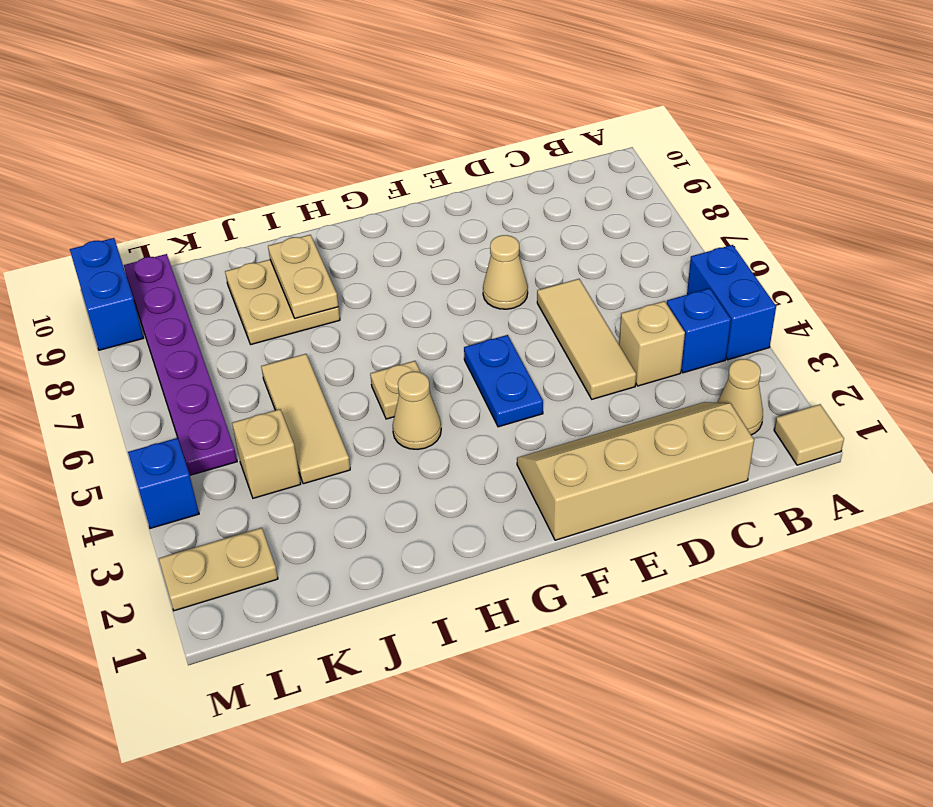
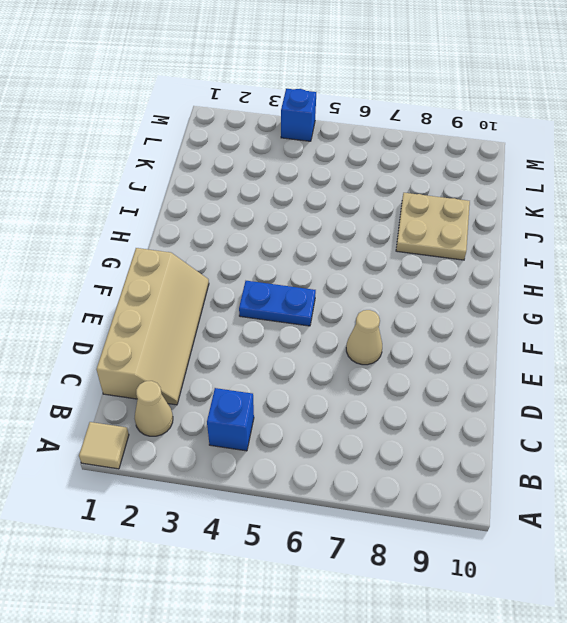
none -> blue 1x2 brick [687,245,776,360]
none -> tan 1x1 brick [619,301,685,386]
none -> tan 1x3 tile [537,279,636,399]

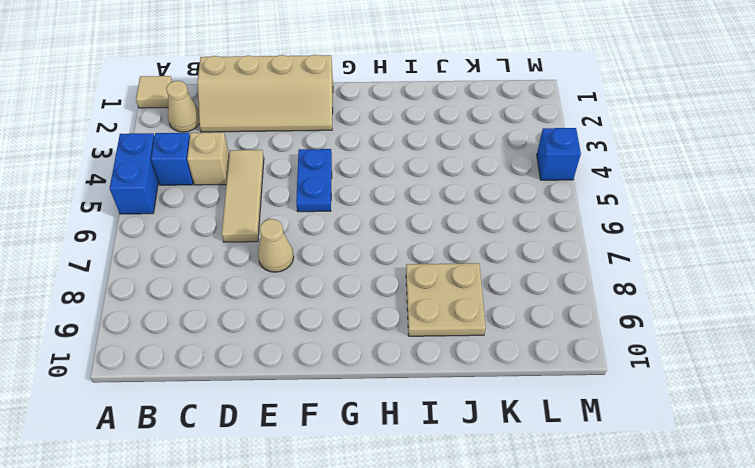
none -> tan 1x1 cone [393,372,441,449]
none -> tan 1x1 plate [370,361,431,419]
none -> tan 1x3 tile [261,354,350,484]

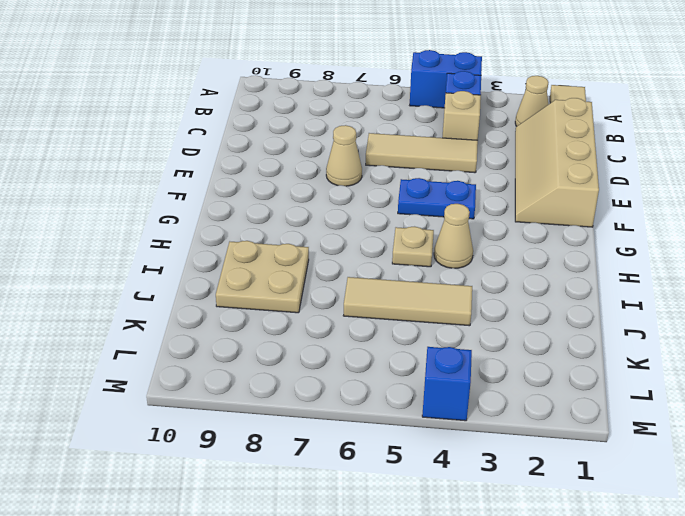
none -> tan 1x1 brick [232,409,301,498]
none -> tan 1x2 plate [159,528,278,611]
none -> purple 1x6 plate [124,254,237,475]

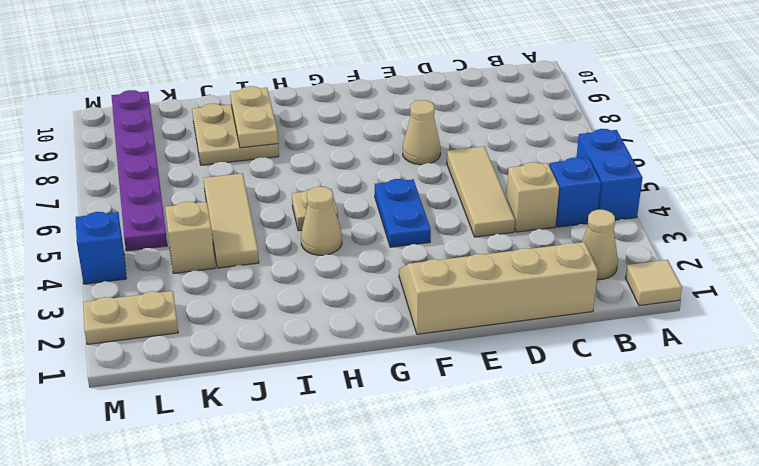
none -> blue 1x2 brick [70,238,143,350]

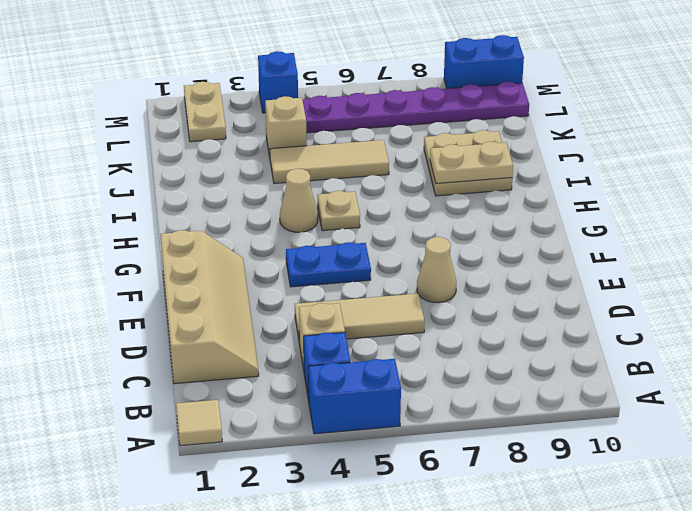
none -> tan 1x1 cone [717,359,763,435]

